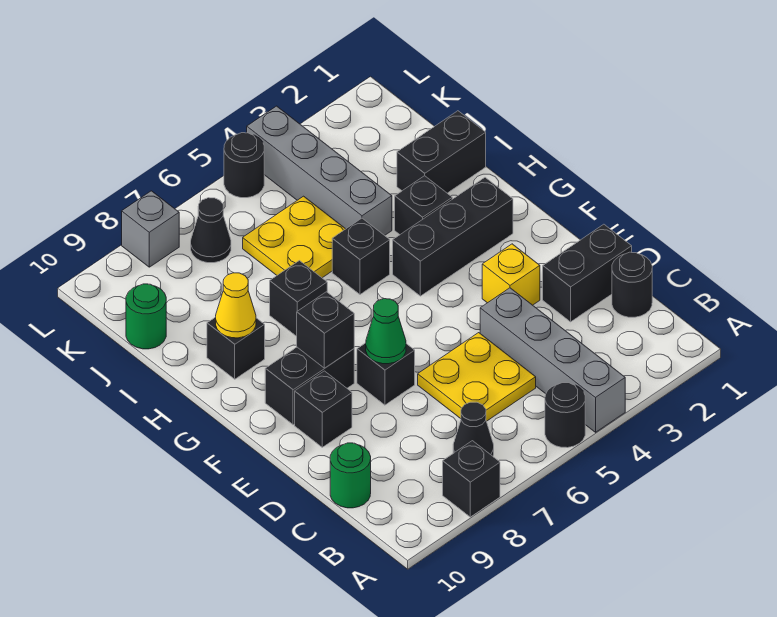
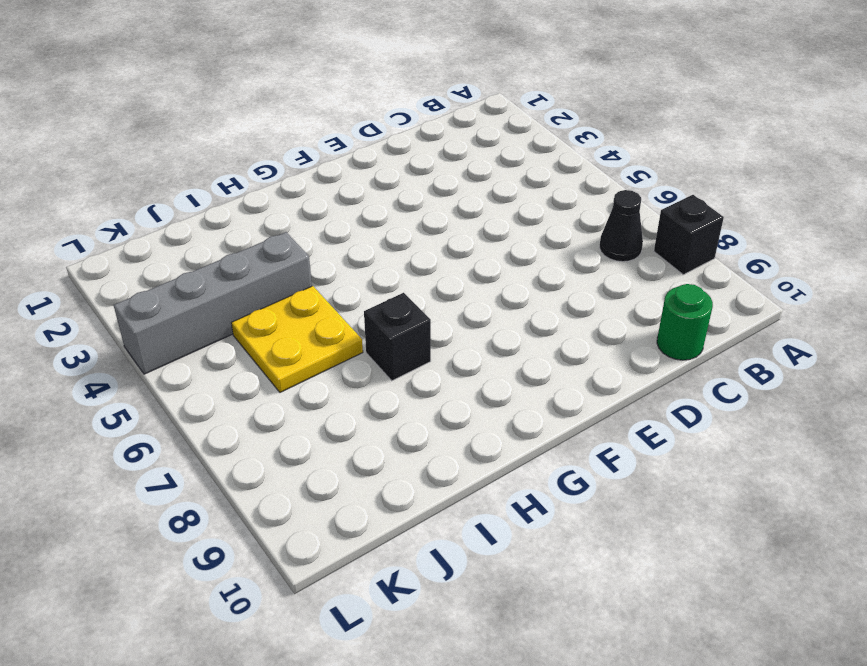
none -> grey 1x4 brick [480,288,625,432]
none -> black 1x1 round brick [545,383,585,448]
none -> black 1x1 round brick [612,252,652,317]

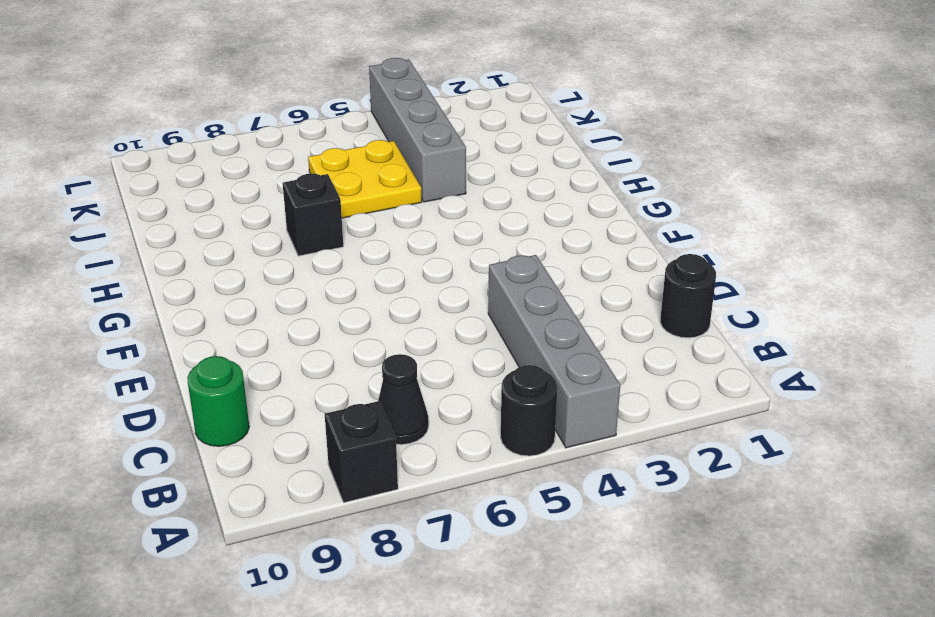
none -> yellow 2x2 plate [418,333,536,421]
none -> black 1x2 brick [543,224,632,322]
none -> yellow 1x1 brick [482,244,540,305]

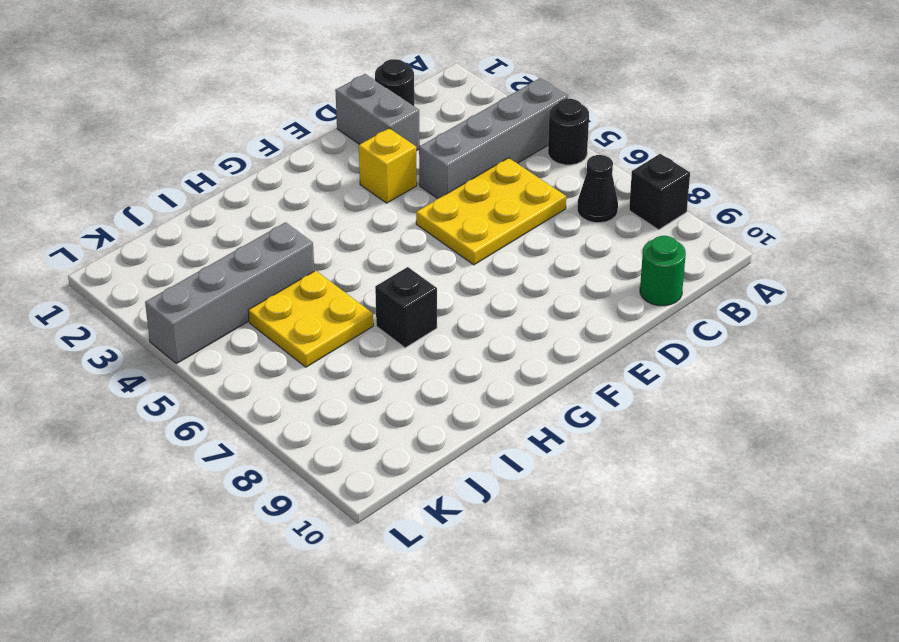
yellow 2x3 plate [416,158,566,265] -> yellow 2x2 plate [418,333,536,421]
grey 1x2 brick [335,74,420,151] -> black 1x2 brick [543,224,632,322]
none -> black 1x1 brick [357,343,415,405]
none -> black 1x1 brick [295,371,352,447]
none -> black 1x2 brick [265,347,354,425]

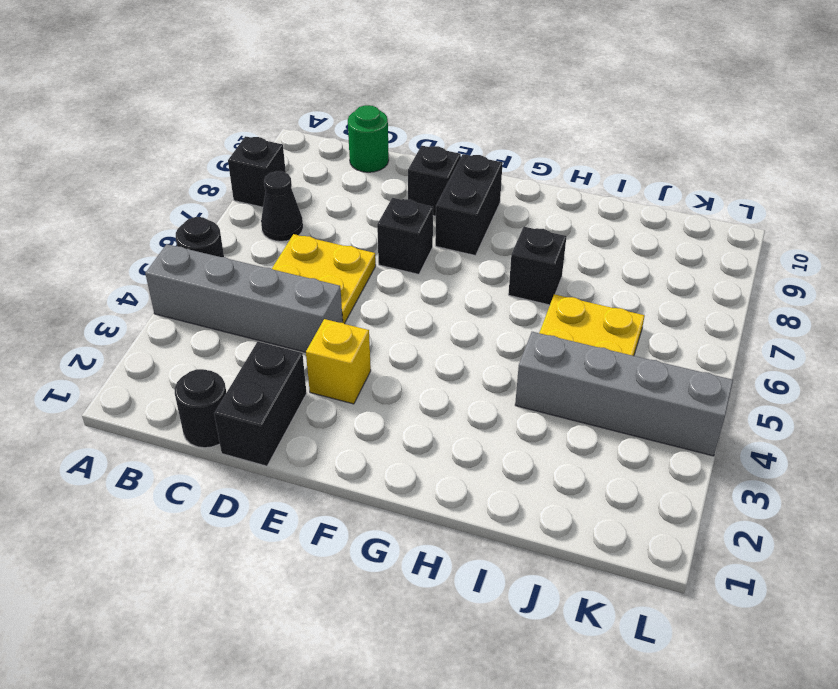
none -> black 1x3 brick [393,178,513,296]
none -> black 1x1 brick [395,176,452,234]
none -> black 1x1 brick [332,218,390,294]

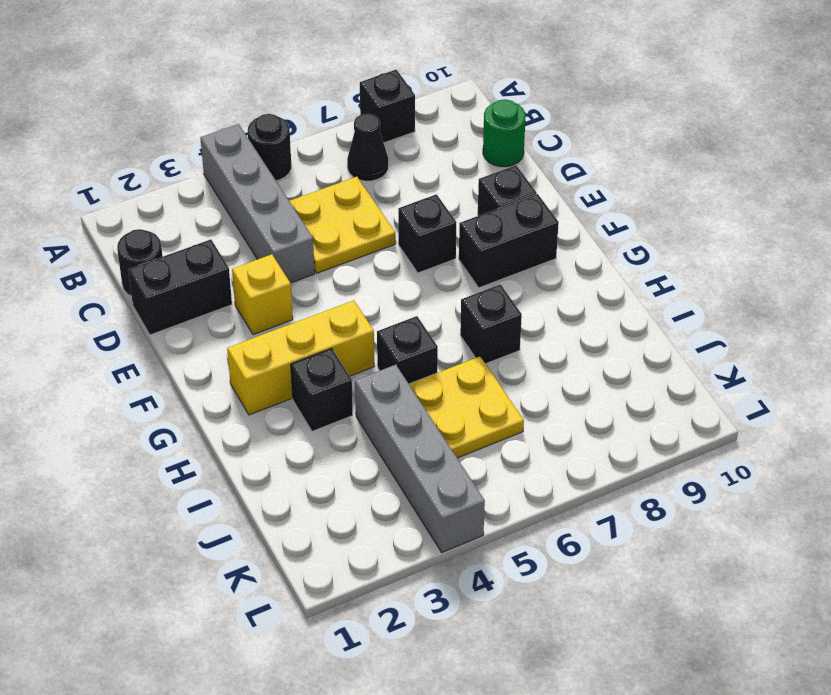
yellow 1x3 brick [227,301,375,415] -> black 1x3 brick [393,178,513,296]
none -> black 1x1 brick [207,317,265,379]
none -> black 1x2 brick [397,111,486,193]
none -> green 1x1 round brick [126,284,166,349]

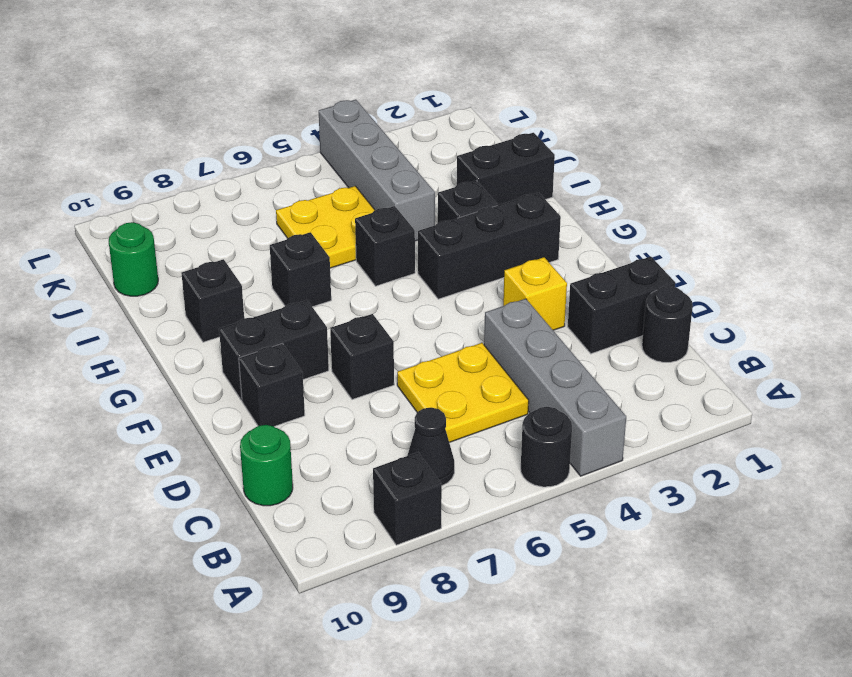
none -> black 1x1 cone [191,198,231,263]
none -> black 1x1 round brick [224,133,264,198]
none -> grey 1x1 brick [122,191,179,267]

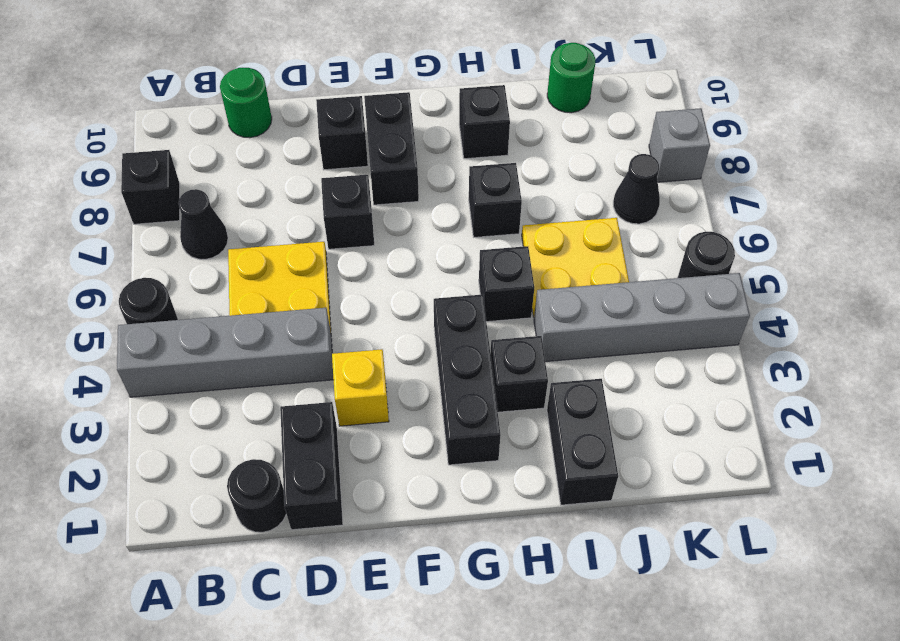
none -> green 1x1 cone [366,299,406,364]
none -> black 1x1 brick [297,292,354,368]
none -> yellow 1x1 cone [216,273,256,338]

